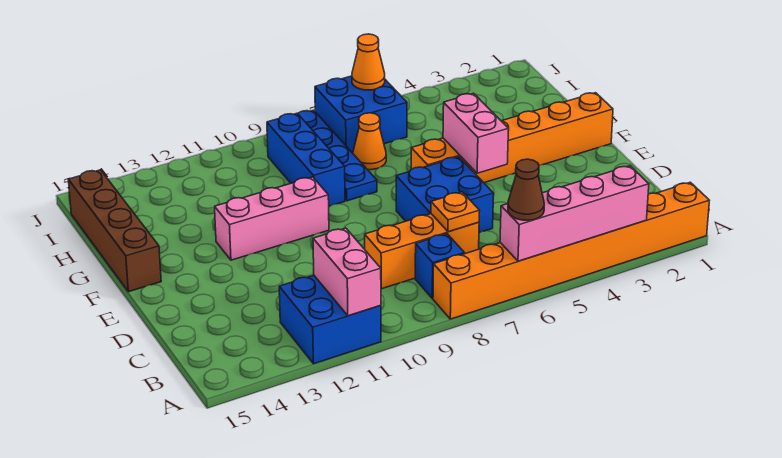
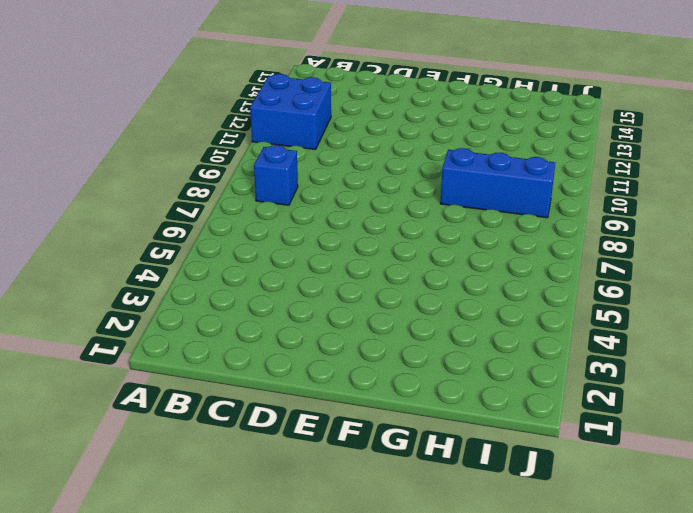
none -> orange 1x8 brick [433,182,710,319]
none -> orange 1x3 brick [365,214,479,289]
none -> blue 2x2 brick [396,157,494,233]

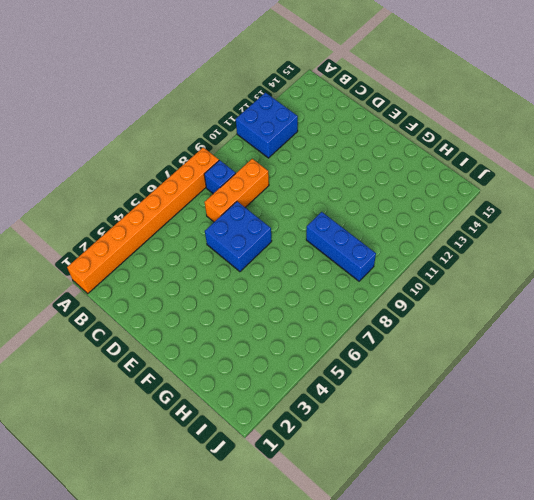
none -> orange 1x6 brick [411,93,613,183]
none -> pink 1x3 brick [215,177,329,260]
none -> brown 1x4 brick [68,170,161,292]

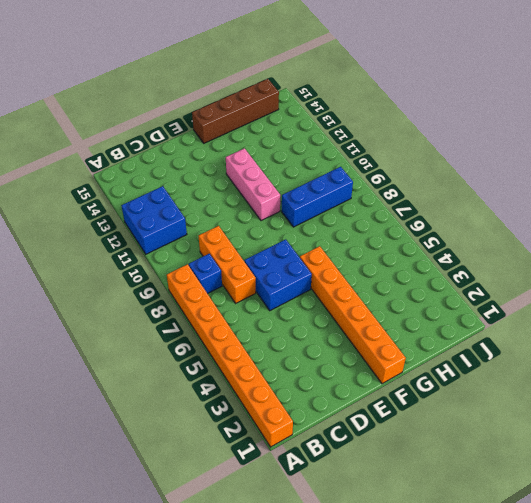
none -> blue 1x4 plate [298,110,377,201]
none -> orange 1x1 cone [353,113,386,170]
none -> blue 2x2 brick [315,76,407,153]

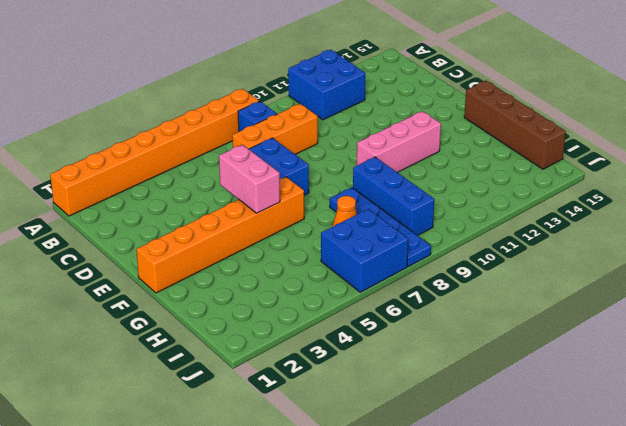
none -> pink 1x4 brick [500,166,649,261]
none -> pink 1x2 brick [313,228,381,316]
none -> orange 1x1 plate [431,192,480,232]

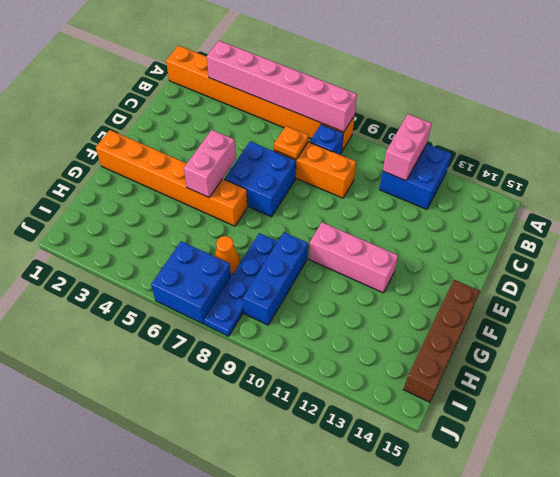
pink 1x6 brick [207,41,357,132] -> pink 1x4 brick [500,166,649,261]
none -> orange 1x1 cone [352,34,385,90]
none -> brown 1x1 cone [508,159,544,220]

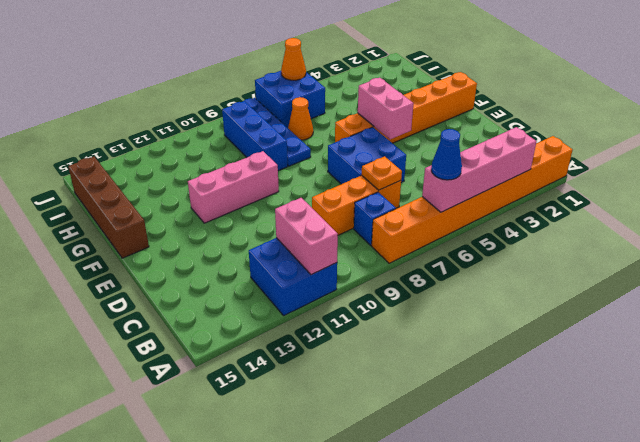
blue 1x1 cone [431,129,462,180] -> brown 1x1 cone [508,159,544,220]

